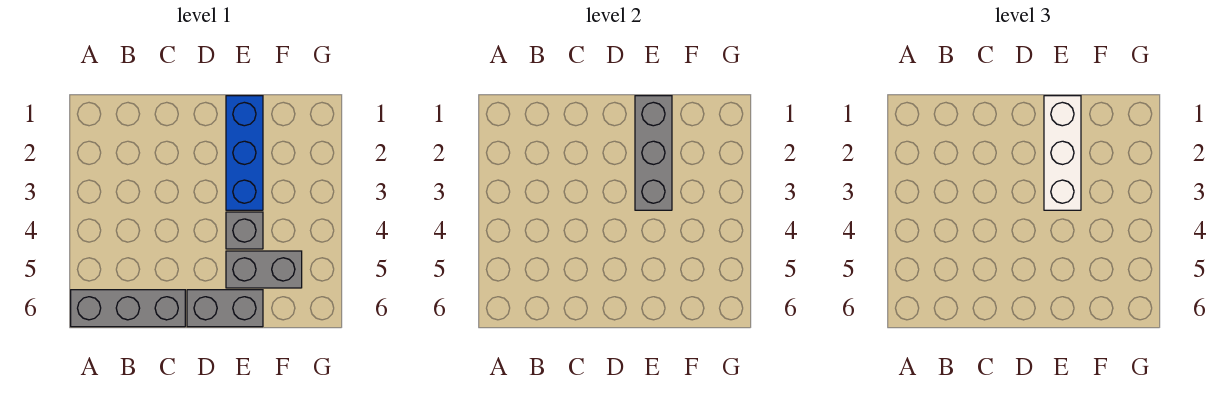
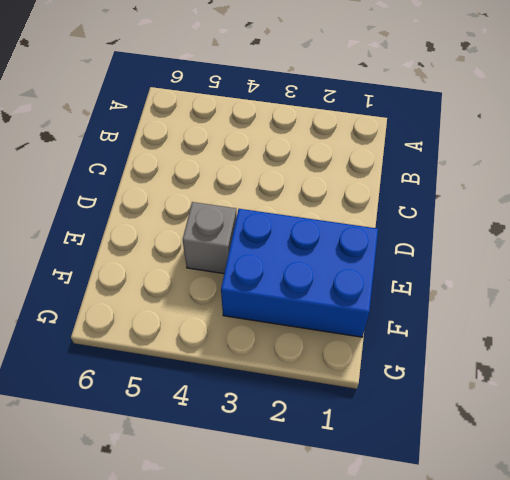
blue 2x3 brick [221,209,378,337] -> blue 1x3 brick [226,96,263,210]
none -> grey 1x3 brick [71,290,185,327]
none -> grey 1x2 brick [187,290,263,327]

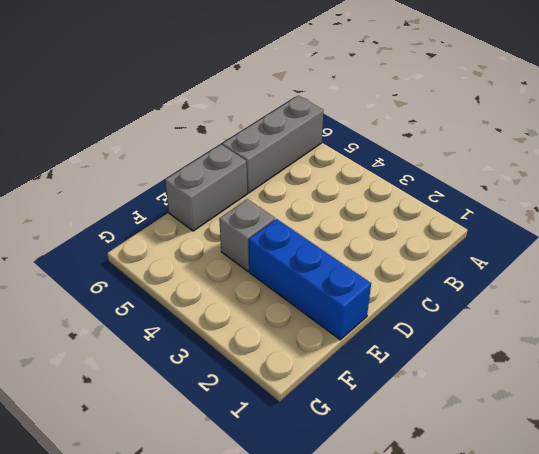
none -> grey 1x2 brick [226,251,302,288]
none -> grey 1x3 brick [635,96,672,210]

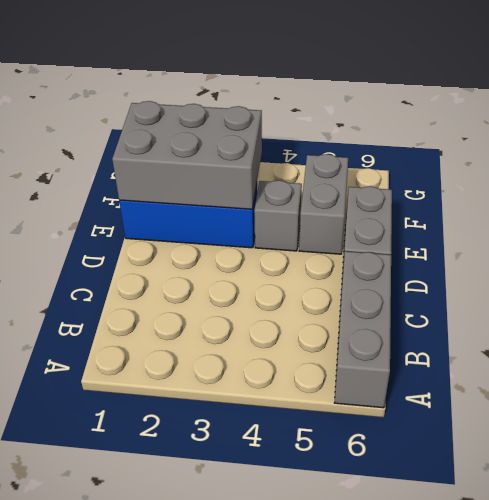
grey 2x3 brick [112,101,262,209] -> grey 1x3 brick [635,96,672,210]
none -> white 1x3 brick [1044,96,1081,210]

